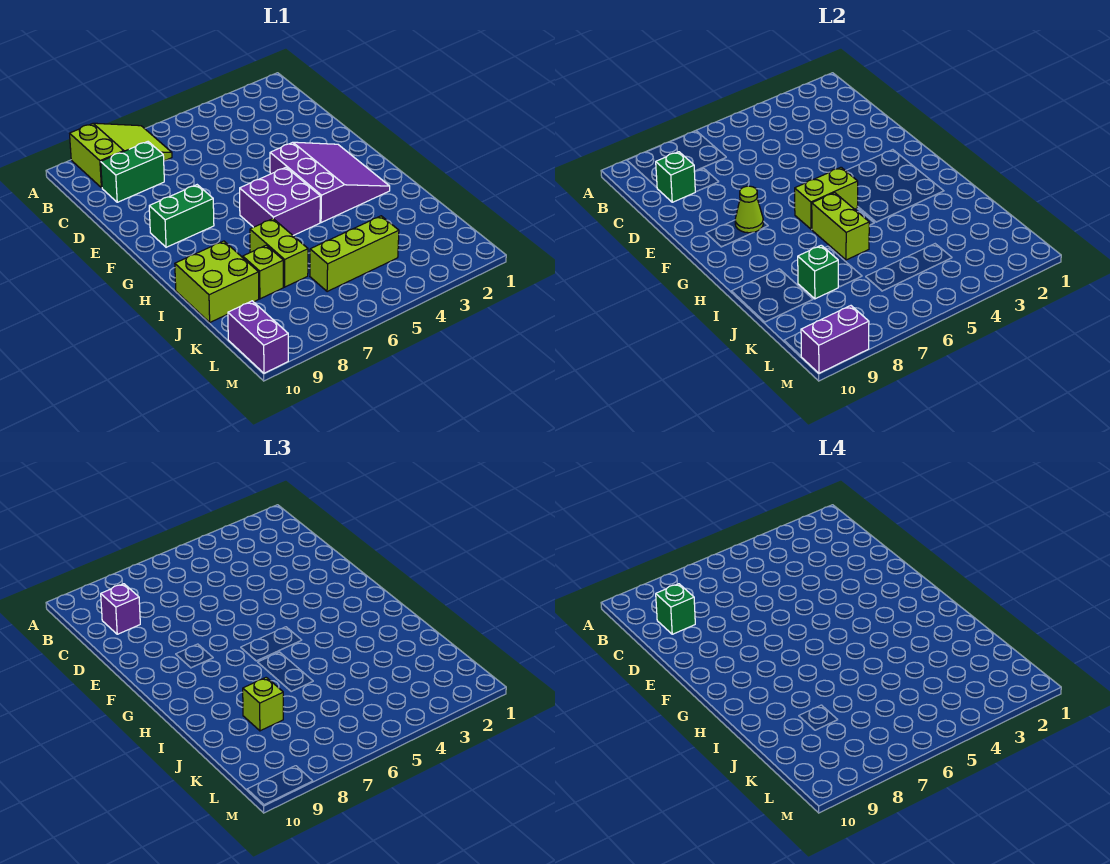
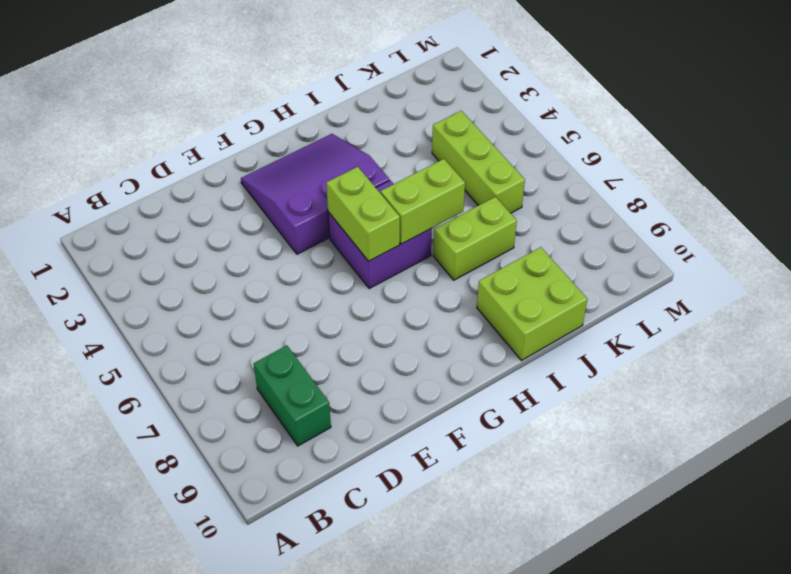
none -> lime 2x3 slope [69,123,172,188]
none -> green 1x2 brick [149,185,214,247]
none -> lime 1x1 brick [243,245,283,299]

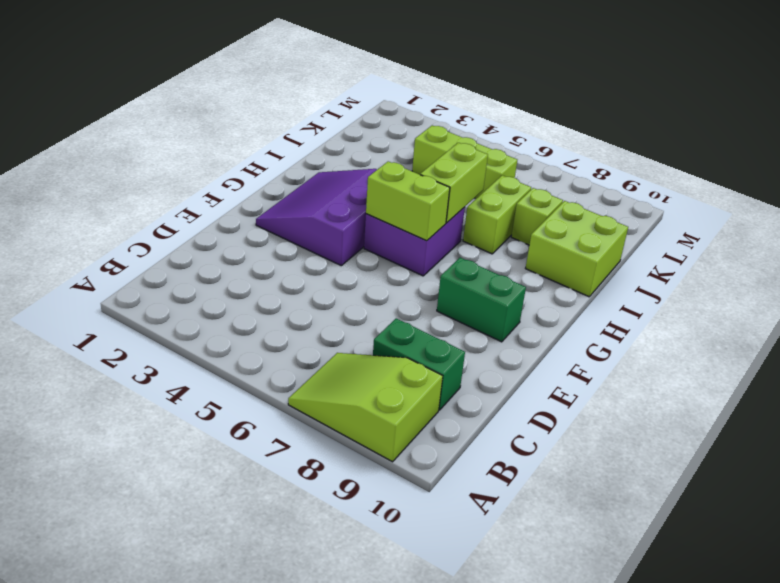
none -> purple 1x2 brick [228,301,288,373]
none -> green 1x1 brick [656,152,695,202]
none -> lime 1x1 cone [735,186,763,233]

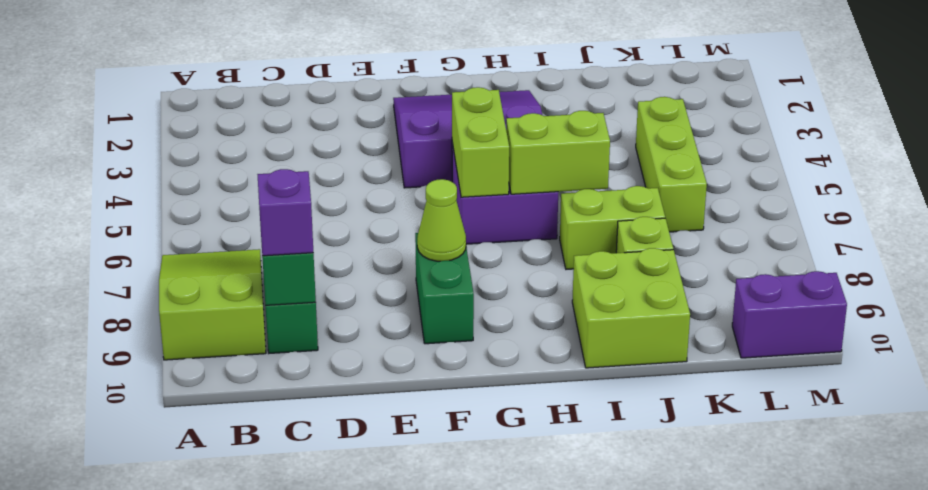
none -> green 1x1 brick [798,245,838,299]
none -> purple 1x2 brick [801,306,869,373]
none -> lime 1x1 brick [243,677,283,731]

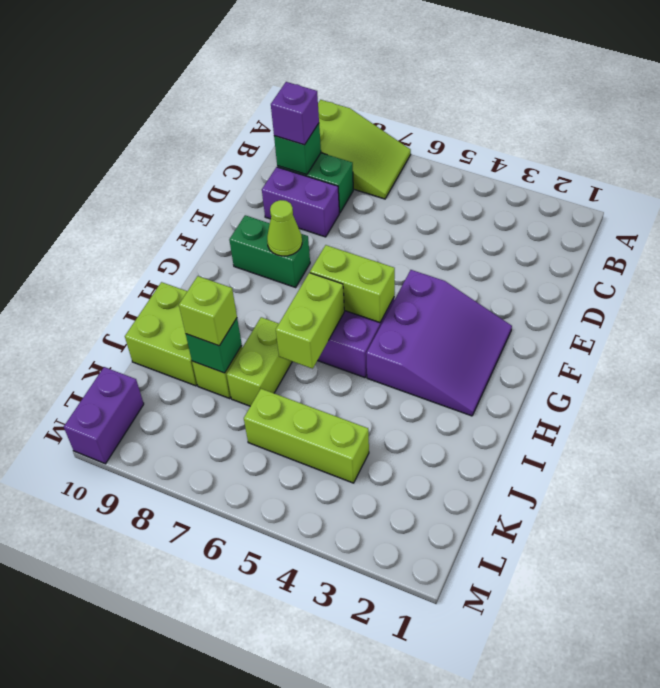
purple 1x2 brick [262,167,339,237] -> purple 1x2 brick moved to [801,306,869,373]
none -> green 1x1 brick [656,584,695,634]

